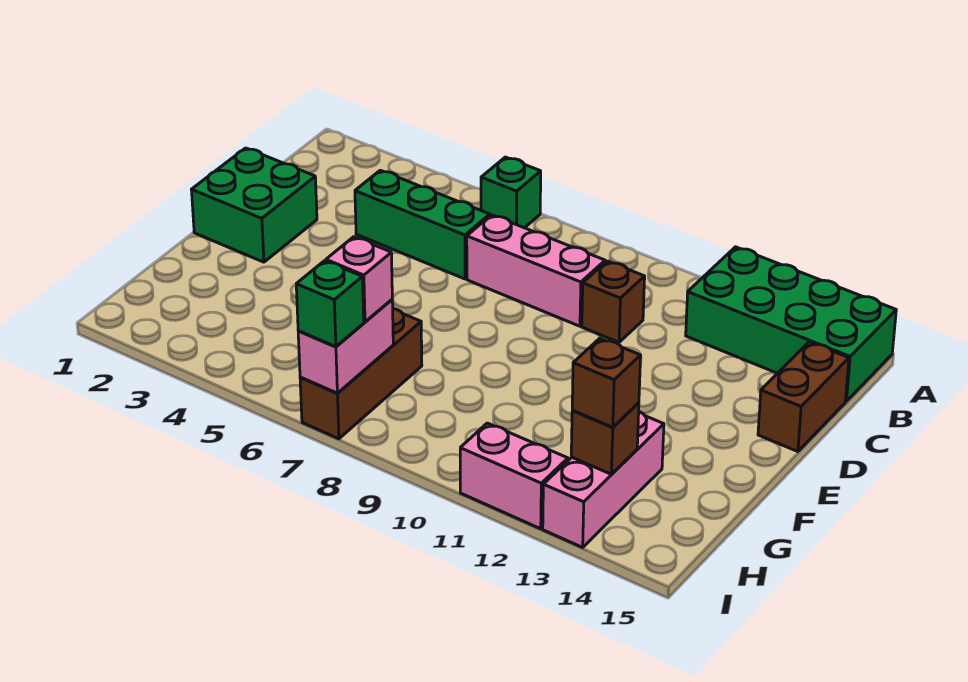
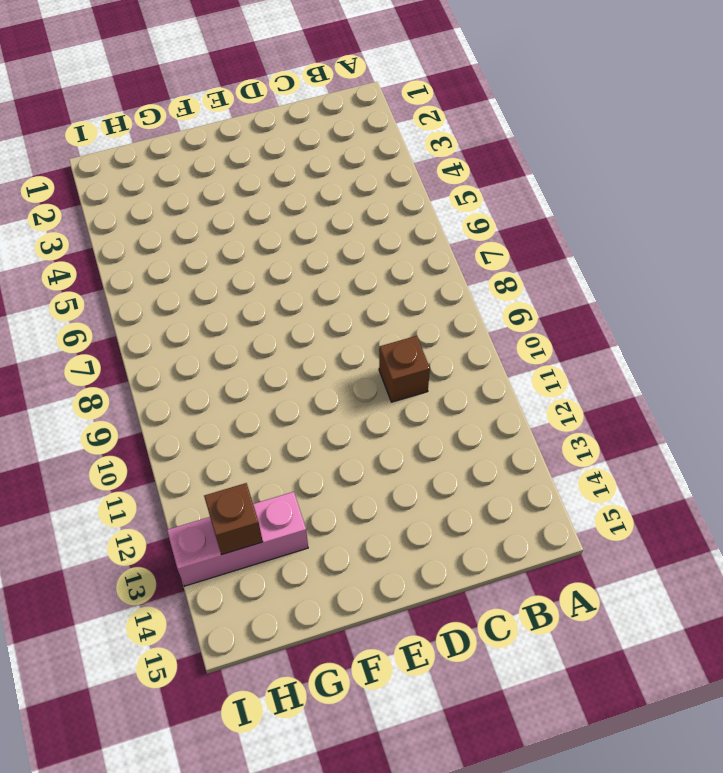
none -> green 1x1 brick [481,157,541,228]
none -> green 2x4 brick [686,247,896,401]
none -> green 1x3 brick [355,170,490,279]

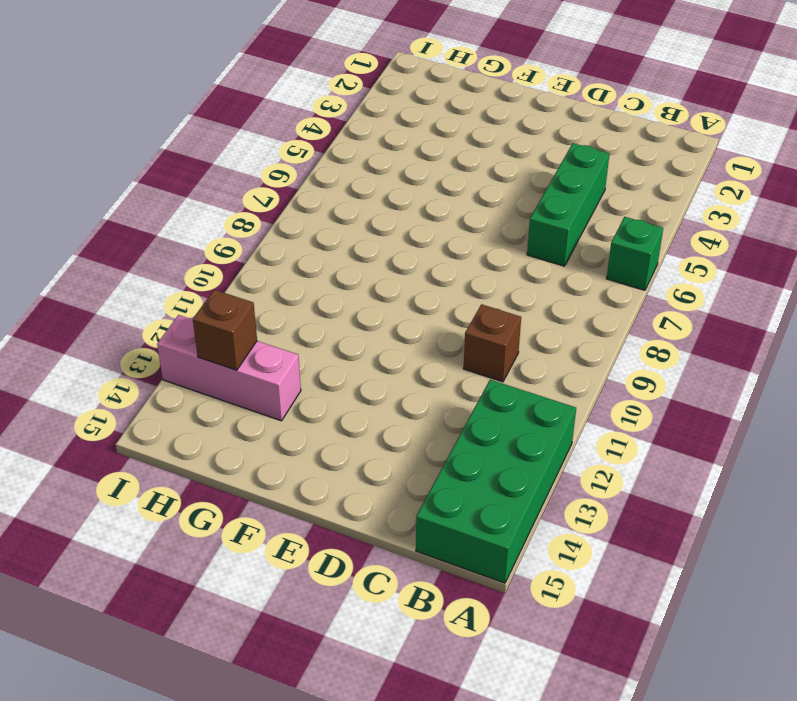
none -> pink 1x3 brick [467,215,605,326]
none -> brown 1x2 brick [758,342,849,452]
none -> green 2x2 brick [191,148,317,262]

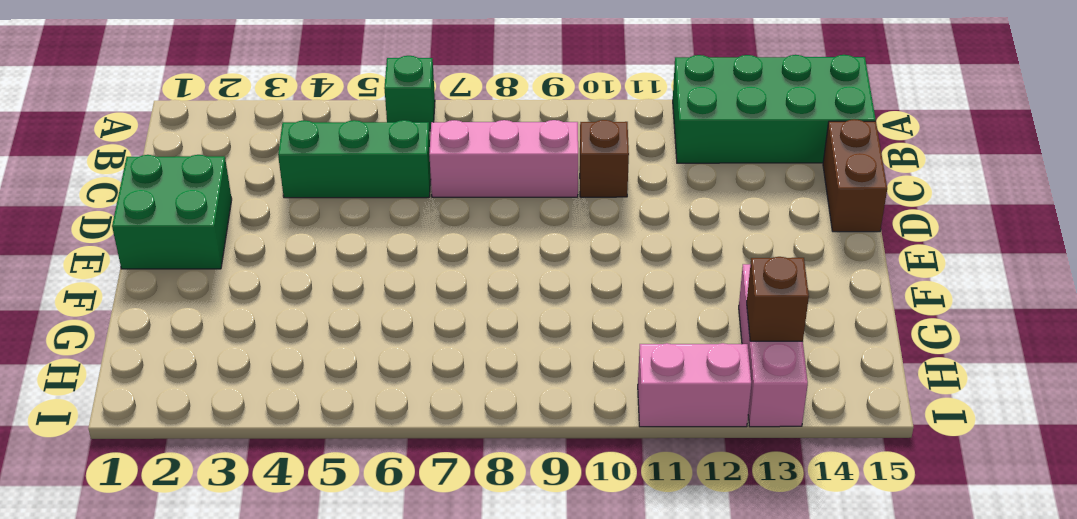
none -> brown 1x3 brick [300,309,422,439]
none -> pink 1x2 brick [298,300,393,393]
none -> pink 1x1 brick [326,237,392,322]

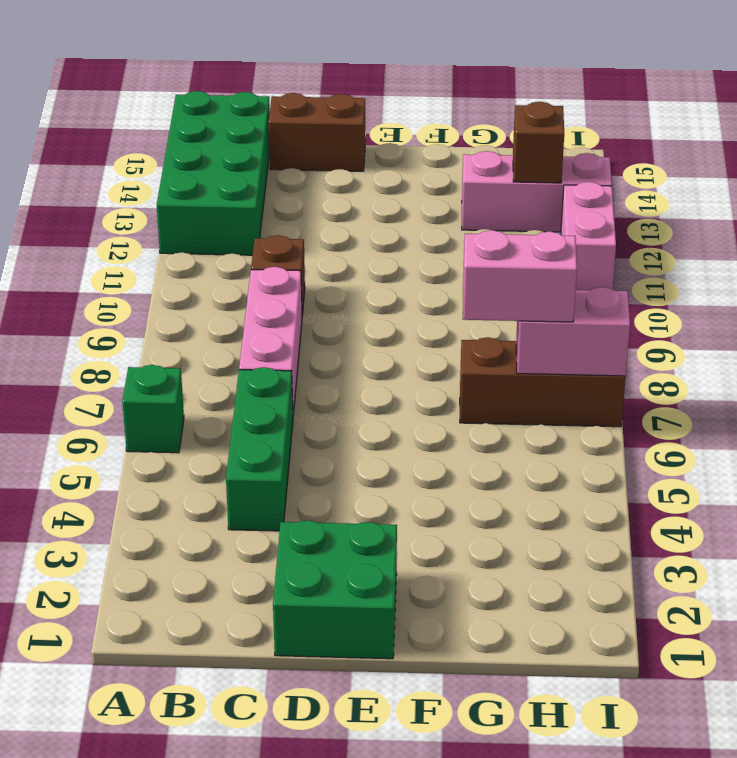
pink 1x2 brick [463,230,577,322] -> pink 1x1 brick [326,237,392,322]
none -> brown 1x1 brick [572,338,641,427]
none -> green 1x1 brick [296,261,364,347]

